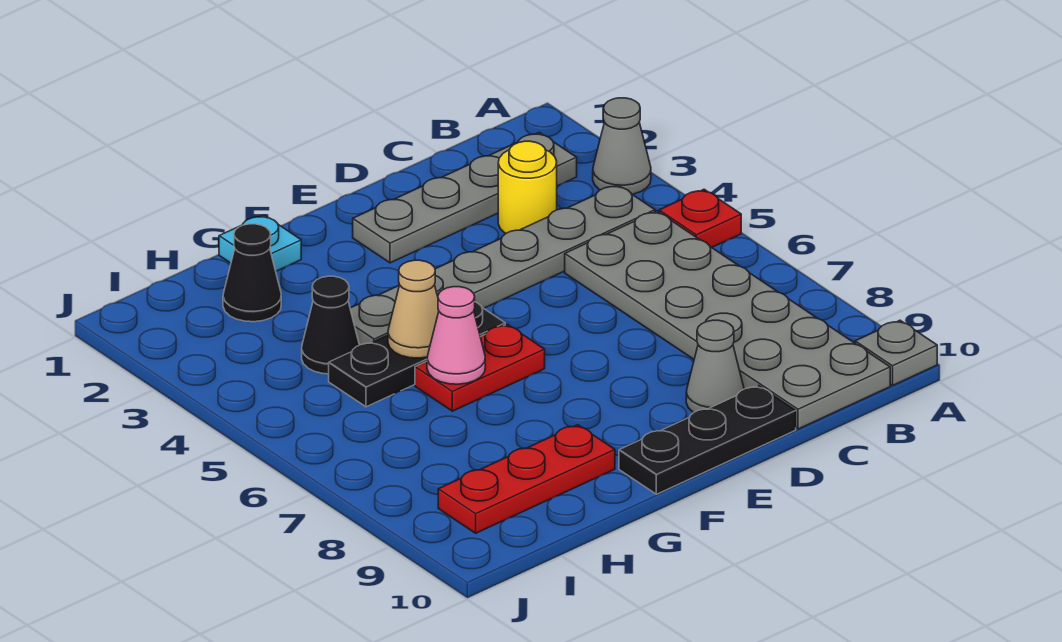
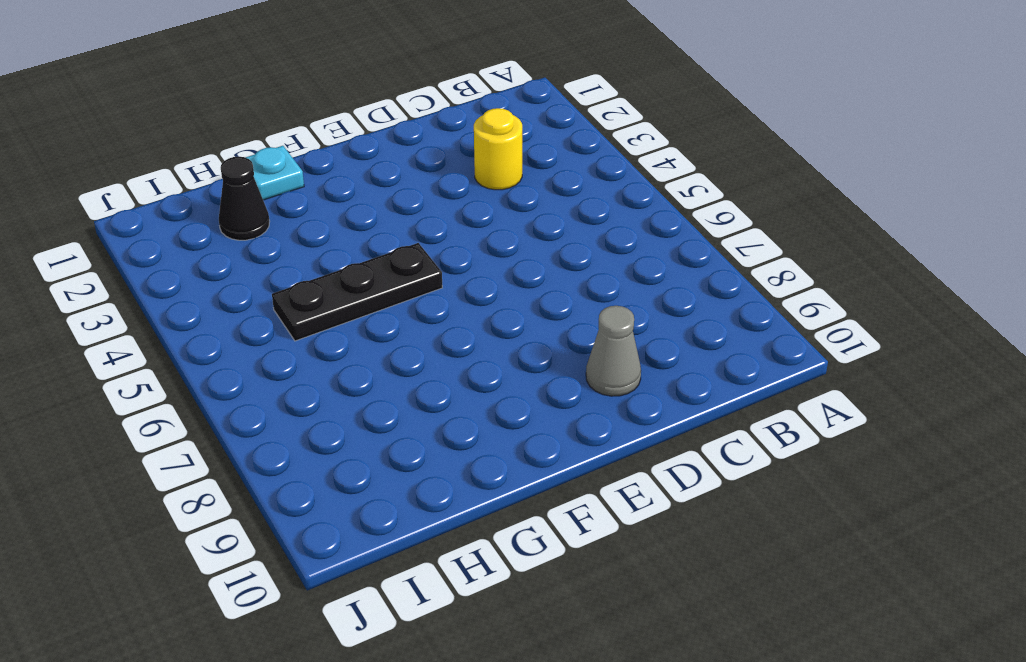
none -> grey 1x1 cone [593,98,651,195]
none -> red 1x1 plate [659,189,741,247]
none -> grey 1x1 plate [855,320,937,385]

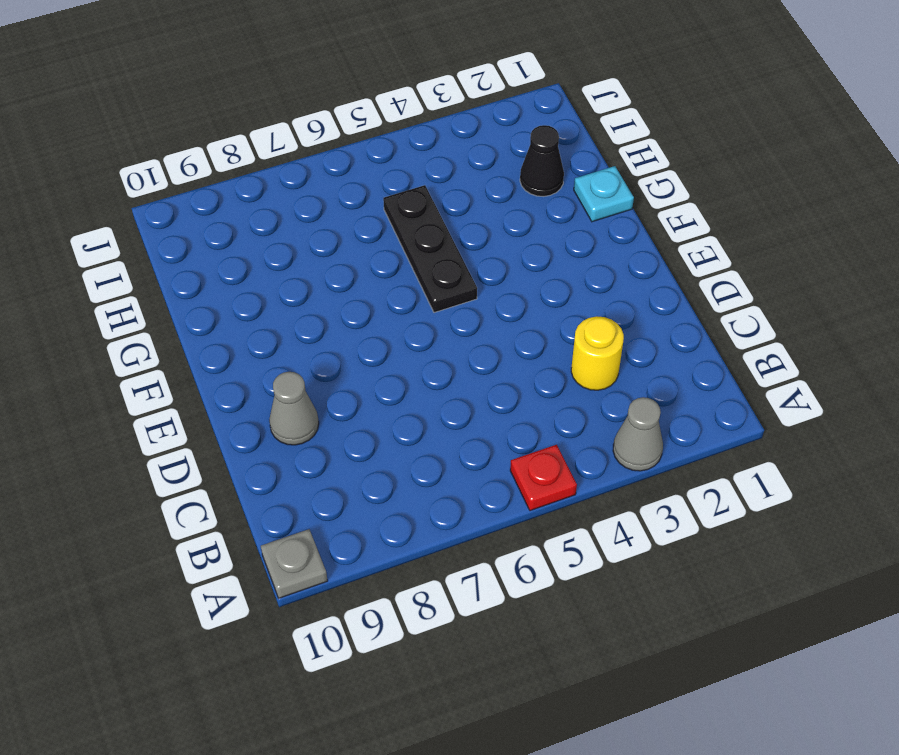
none -> grey 1x4 plate [353,132,577,263]
none -> grey 1x6 plate [350,185,655,345]
none -> grey 2x6 plate [565,211,890,429]

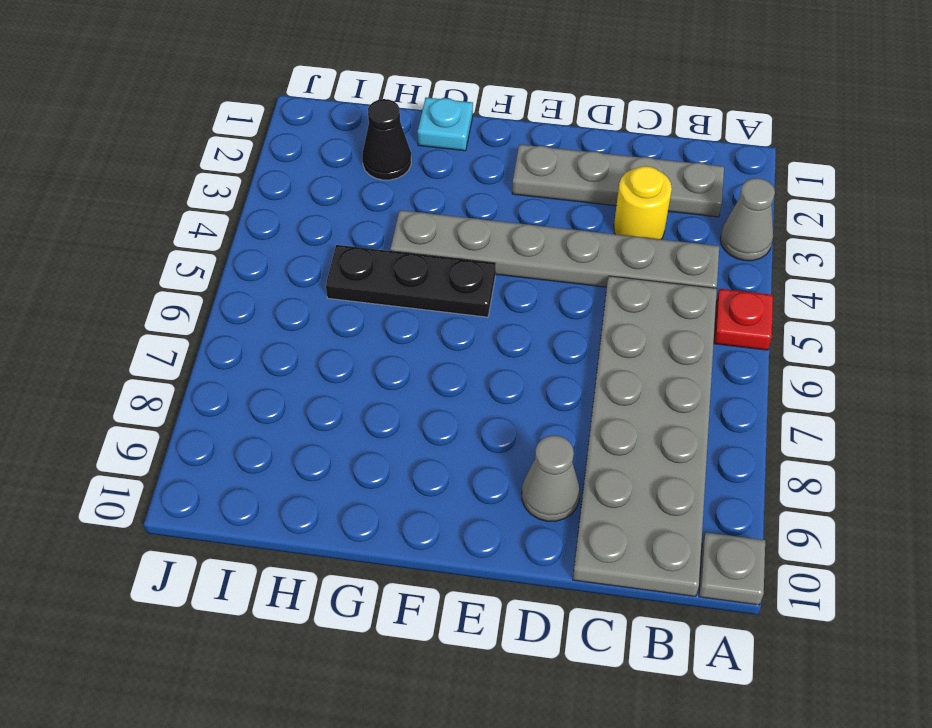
none -> black 1x3 plate [619,386,796,494]
none -> red 1x2 plate [415,324,545,411]
none -> red 1x3 plate [438,425,615,533]

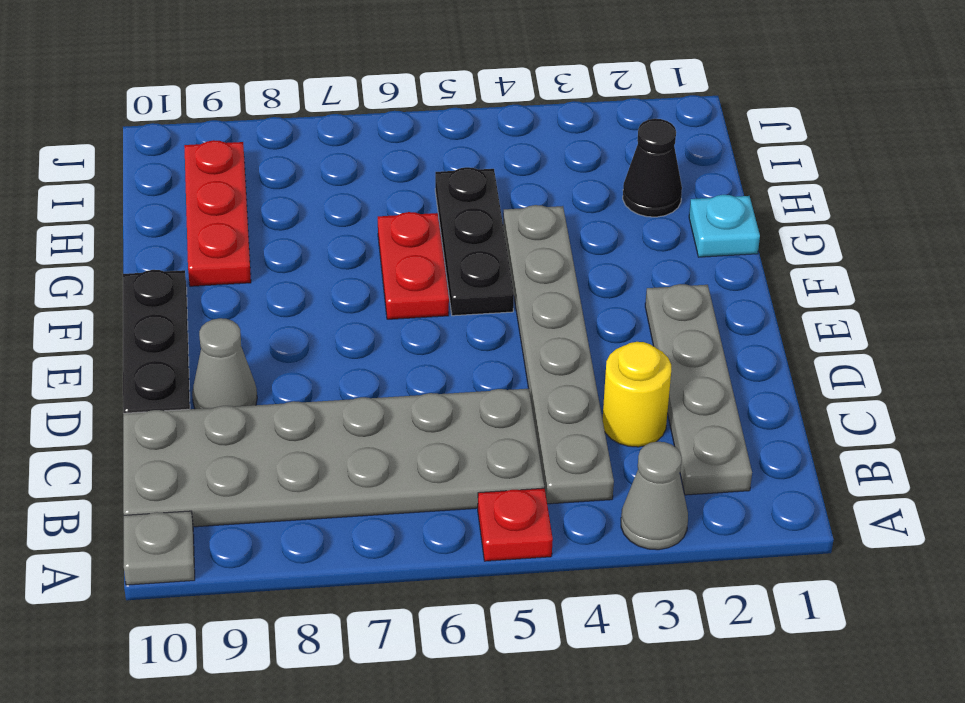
none -> black 1x1 cone [302,276,359,374]
none -> tan 1x1 cone [388,260,439,358]
none -> pink 1x1 cone [427,287,485,384]

